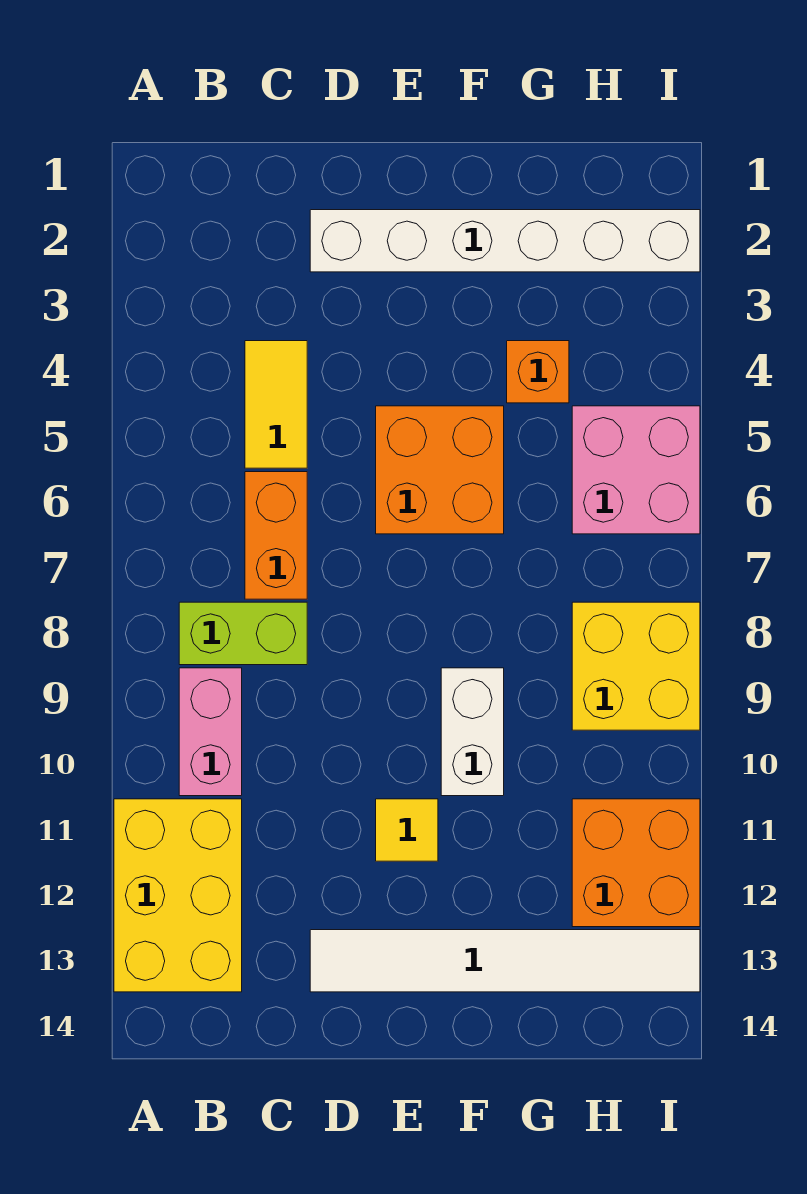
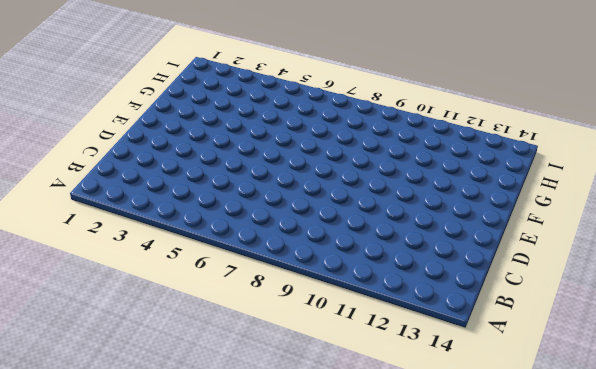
none -> yellow 2x3 brick [114,799,242,992]
none -> lime 1x2 brick [179,602,307,665]
none -> pink 1x2 brick [179,668,242,796]

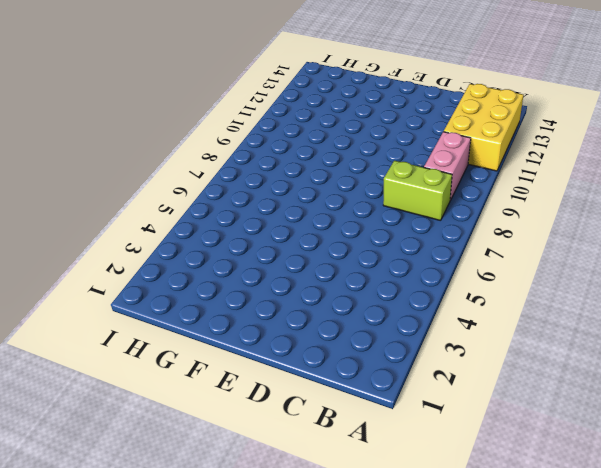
none -> yellow 1x2 tile [245,341,307,468]
none -> orange 1x2 brick [245,472,307,599]
none -> white 1x6 brick [310,210,700,272]

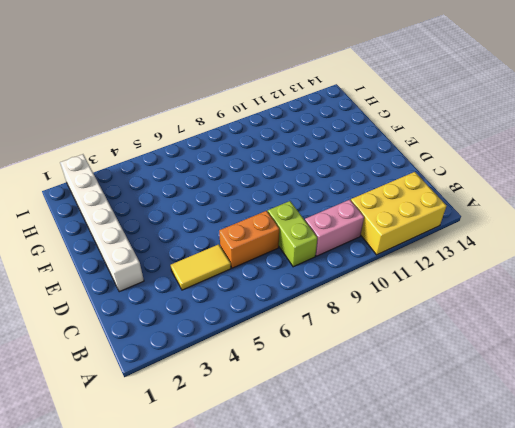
none -> white 1x6 tile [310,930,700,992]
none -> orange 2x2 brick [376,406,504,534]
none -> yellow 1x1 tile [376,799,438,861]

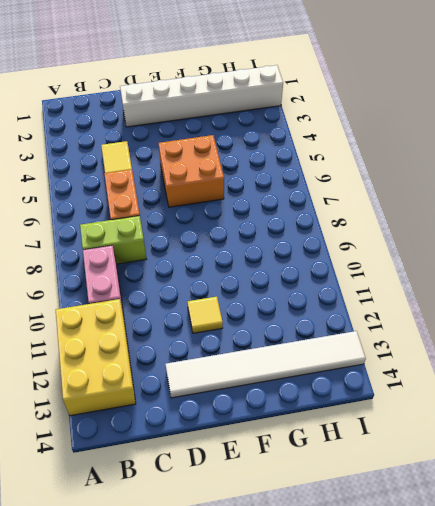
none -> white 1x2 brick [441,668,504,796]
none -> orange 1x1 brick [507,341,569,403]
none -> pink 2x2 brick [572,406,700,534]

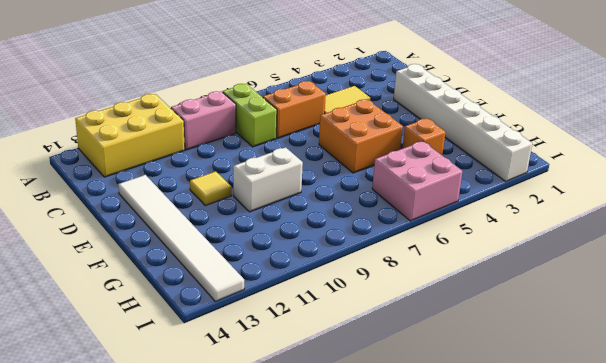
none -> yellow 2x2 brick [572,602,700,730]
none -> orange 2x2 brick [572,799,700,927]

